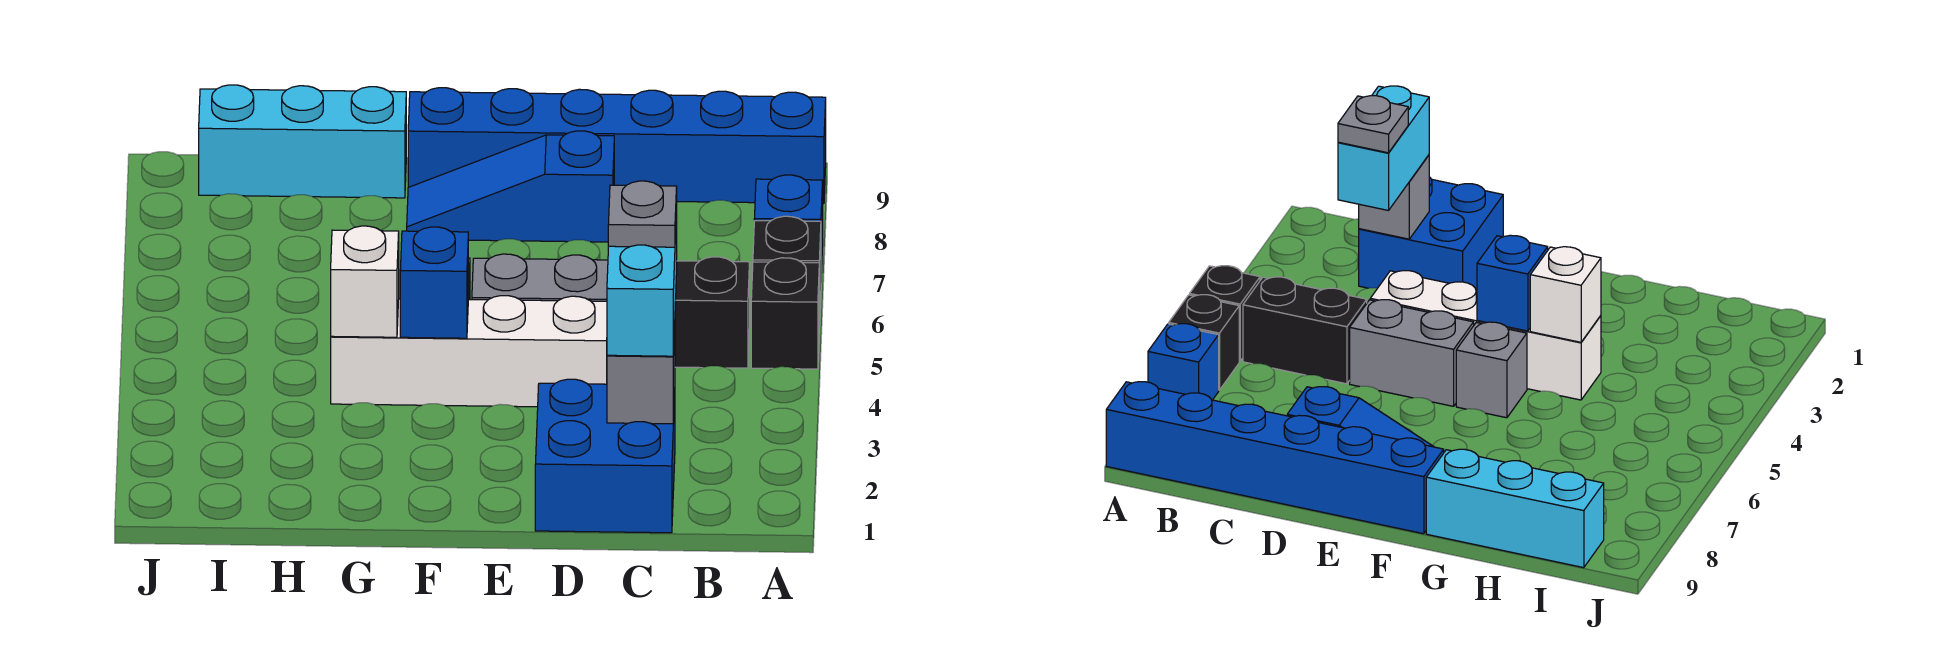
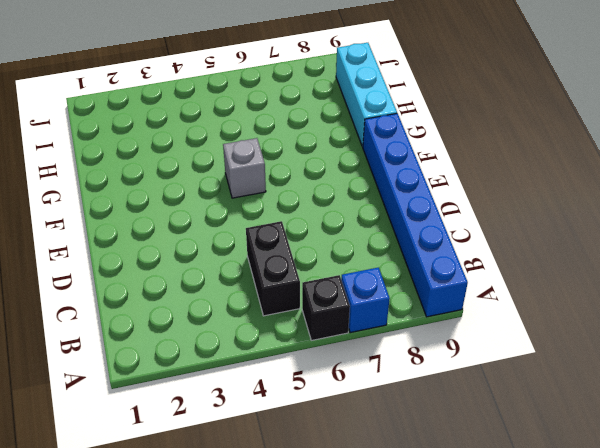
none -> black 1x1 brick [751,258,819,369]
none -> blue 2x2 brick [535,379,675,533]
none -> white 1x4 brick [331,296,607,407]

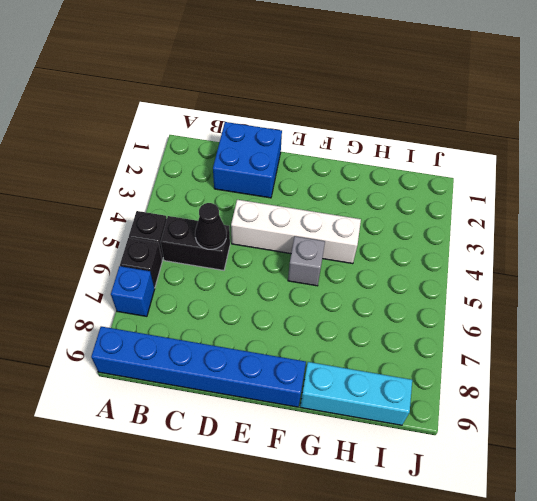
black 1x1 cone [195,203,226,249] -> none
none -> grey 1x2 brick [472,254,608,301]
none -> blue 1x3 slope [407,131,614,242]
none -> grey 1x1 brick [607,329,675,424]

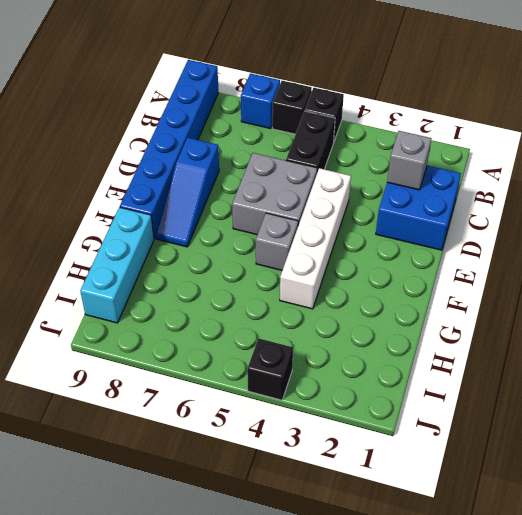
grey 2x2 brick [232,153,317,234] -> grey 1x2 brick [472,254,608,301]
black 1x1 brick [247,338,293,400] -> none
none -> blue 1x1 brick [400,227,469,338]
none -> white 1x1 brick [331,226,399,337]
none -> cyan 1x2 brick [607,209,677,356]

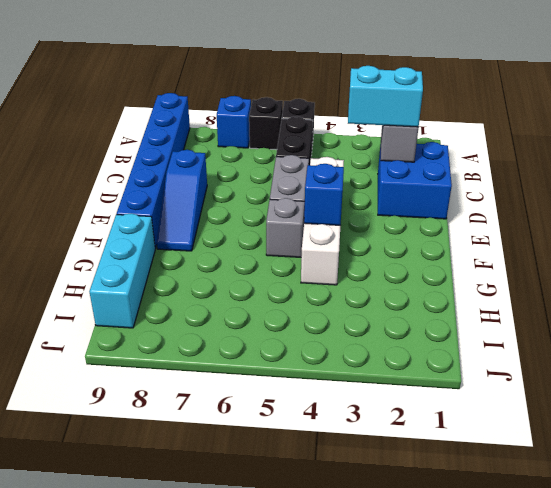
none -> white 1x1 brick [331,226,399,337]
none -> grey 1x1 plate [608,181,677,247]

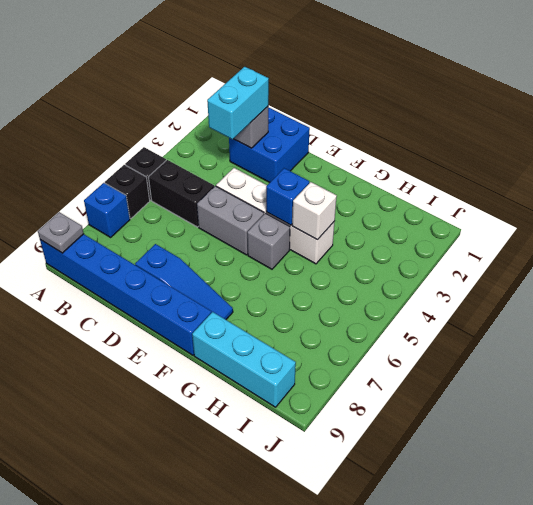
grey 1x1 plate [38,212,84,253] -> grey 1x1 plate moved to [608,181,677,247]

